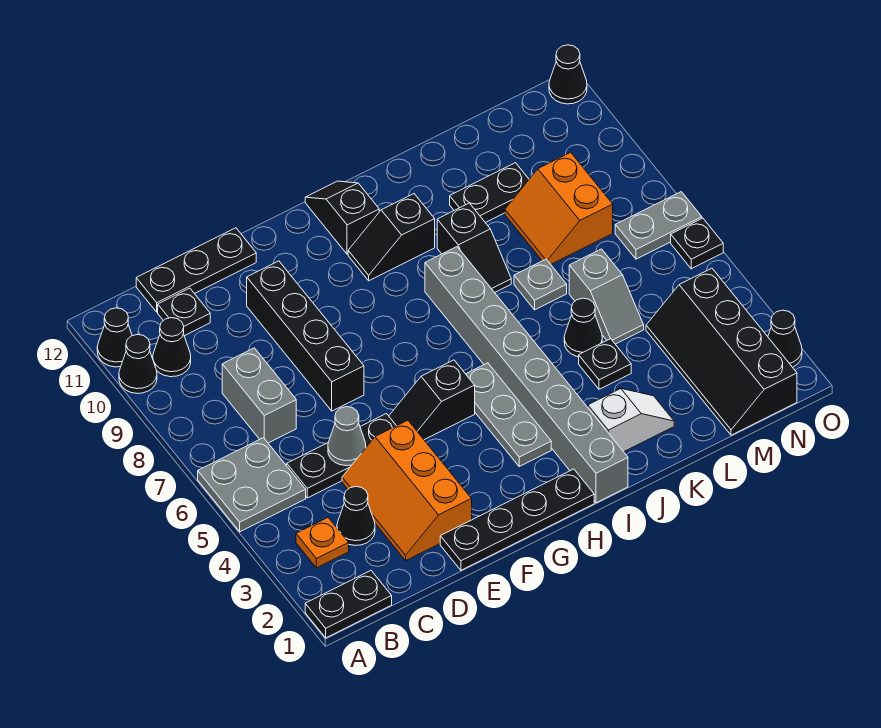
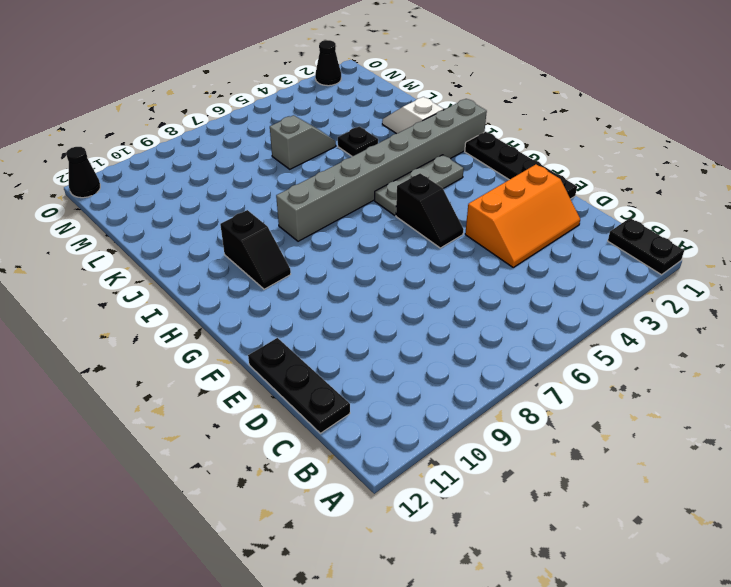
none -> grey 2x2 plate [198,438,306,532]
none -> black 1x1 cone [119,335,157,393]
none -> black 1x1 cone [97,308,132,367]
none -> orange 1x1 plate [296,518,349,568]

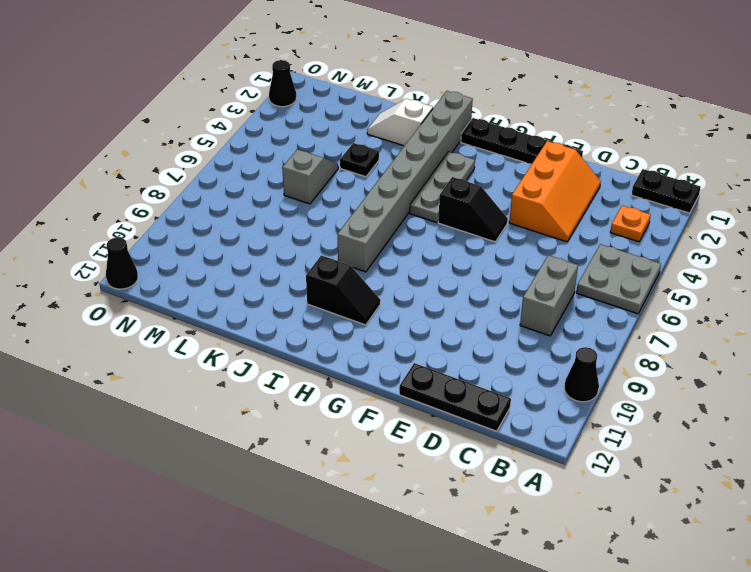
none -> black 1x1 cone [97,308,132,367]
none -> black 1x1 cone [153,318,191,377]
none -> black 1x1 cone [337,486,375,545]
none -> black 1x3 plate [287,414,396,498]

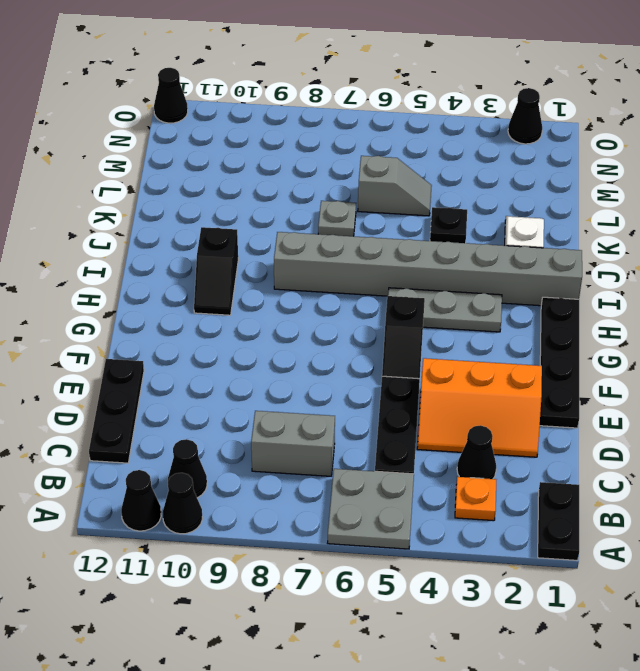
none -> black 1x1 plate [158,288,210,336]
none -> black 1x4 brick [247,261,364,411]
none -> black 1x2 slope [305,181,379,254]
none -> black 1x2 slope [437,203,511,293]

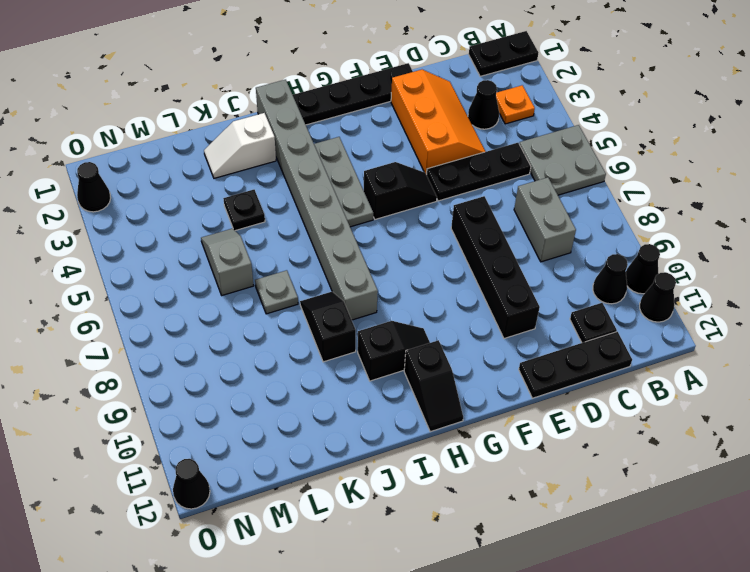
none -> black 1x1 cone [564,298,602,357]
none -> black 1x2 plate [450,163,529,223]
none -> orange 2x2 slope [505,152,613,264]
none -> black 2x4 slope [646,268,797,435]

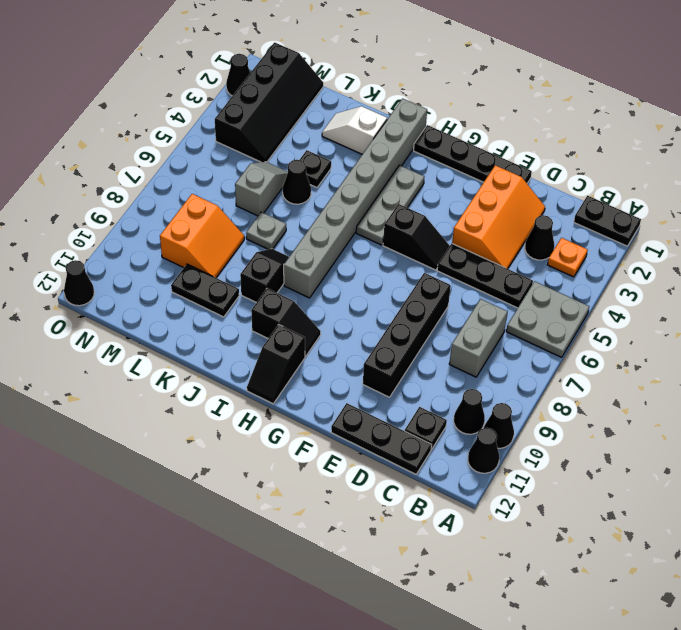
none -> grey 1x2 plate [615,192,702,259]
none -> black 1x1 plate [671,218,723,269]
none -> grey 1x1 cone [328,407,366,466]

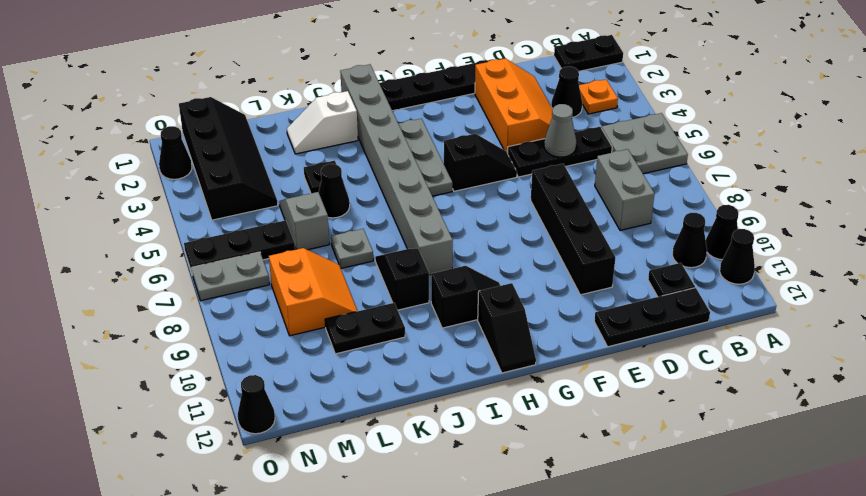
black 1x3 plate [184,220,295,273] -> black 1x1 plate [671,218,723,269]

